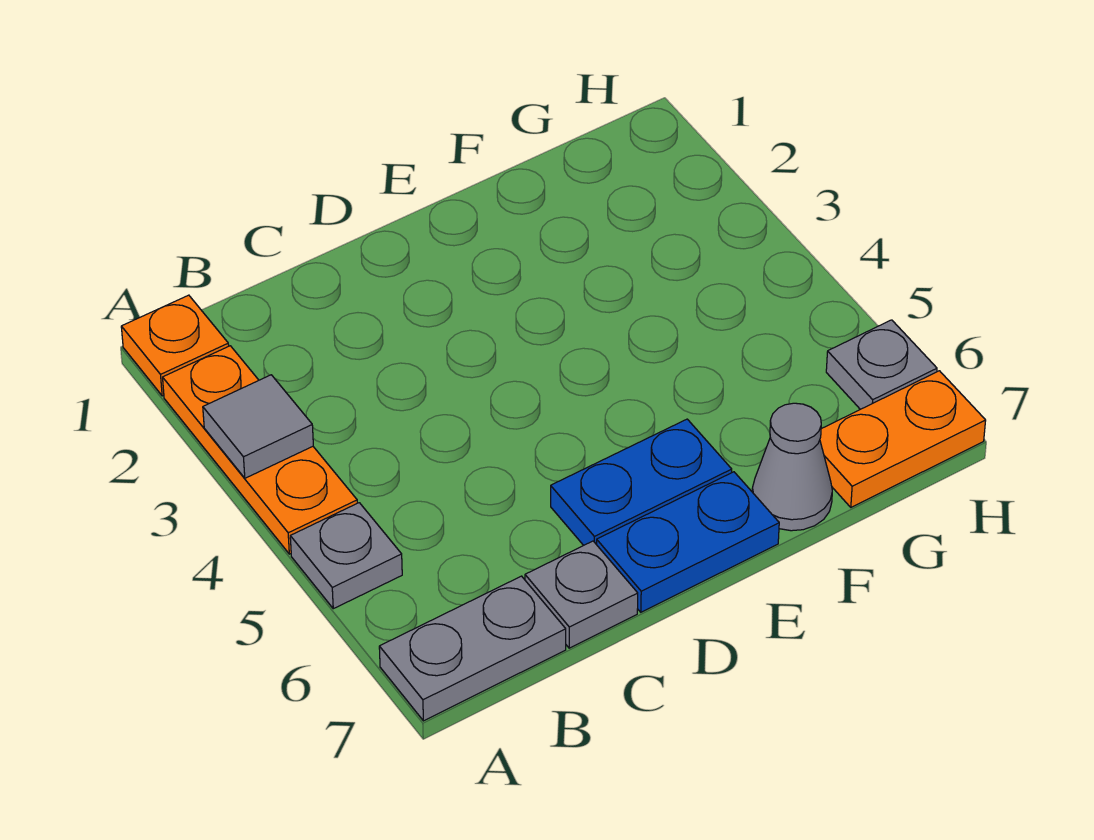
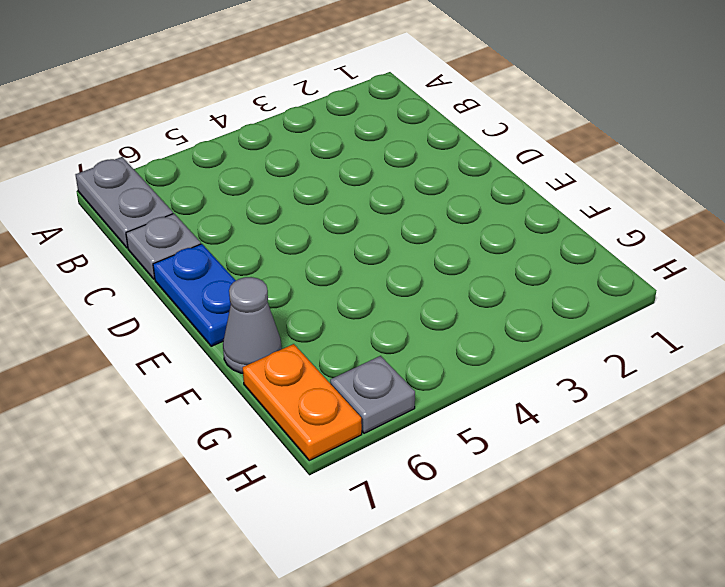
none -> orange 1x1 plate [121,295,229,396]
none -> orange 1x3 plate [163,346,357,554]

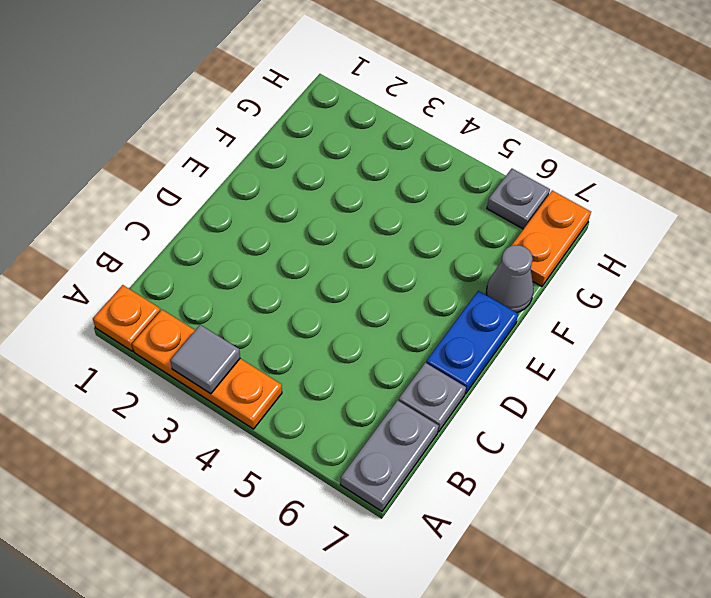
none -> grey 1x1 plate [290,503,402,609]
none -> blue 1x2 plate [551,419,732,545]

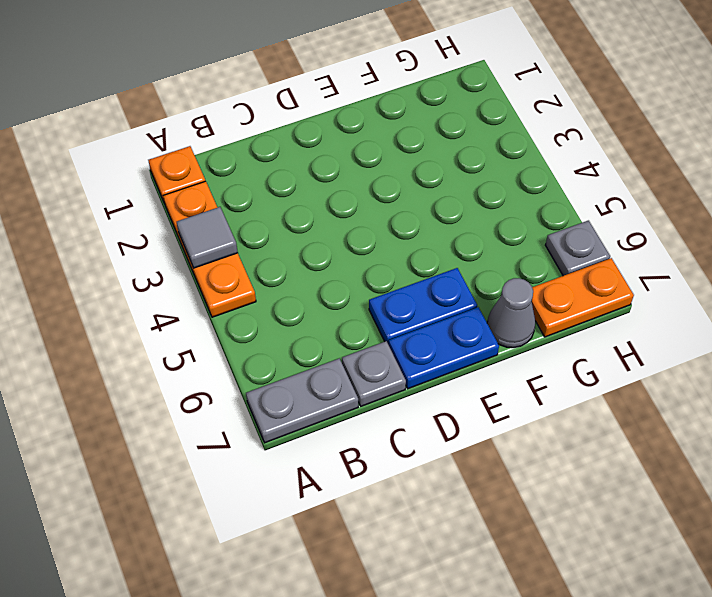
none -> grey 1x1 plate [290,503,402,609]

